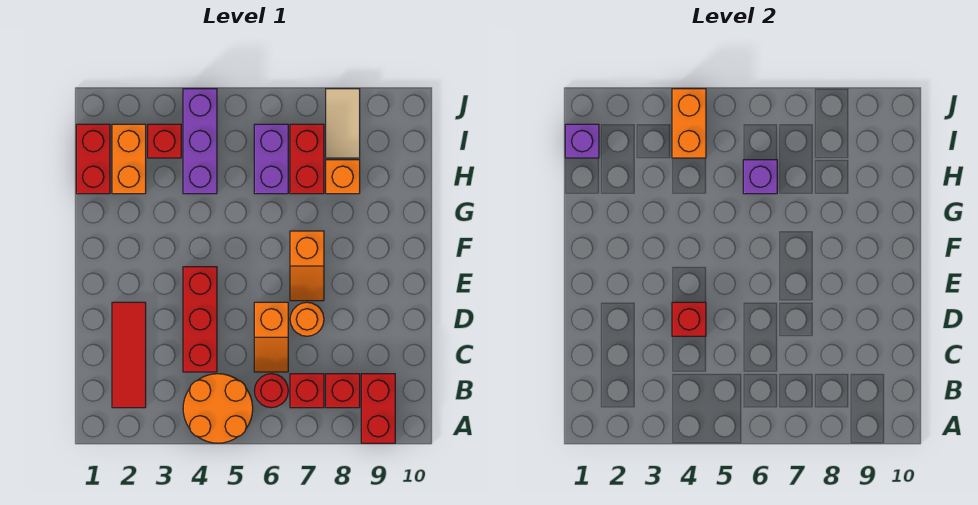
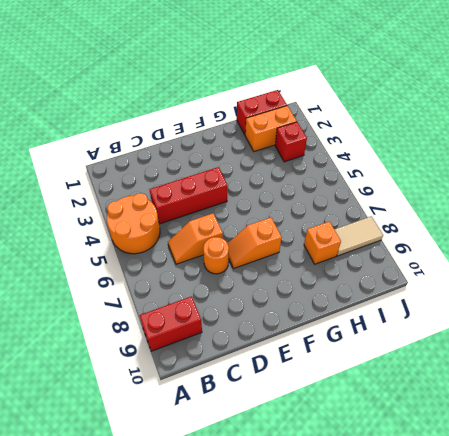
none -> red 1x3 tile [112,302,146,408]
none -> red 1x1 round brick [254,374,288,408]
none -> red 1x1 brick [290,374,324,408]

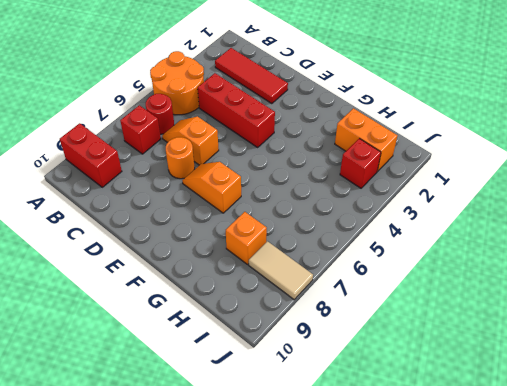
none -> red 1x1 brick [326,374,360,408]
none -> red 1x2 brick [76,124,110,194]
none -> purple 1x3 brick [183,89,217,194]

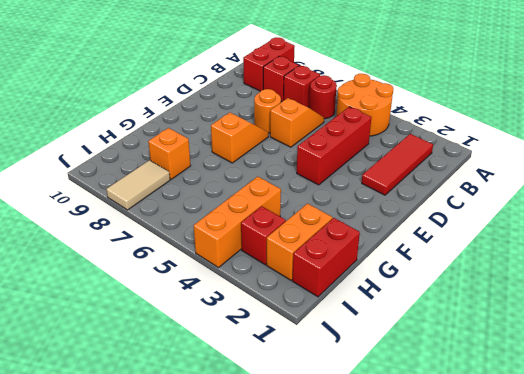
orange 1x3 brick [194,176,281,268] -> purple 1x3 brick [183,89,217,194]
none -> purple 1x2 brick [254,124,288,194]
none -> red 1x2 brick [290,124,324,194]
none -> red 1x1 brick [672,302,706,336]

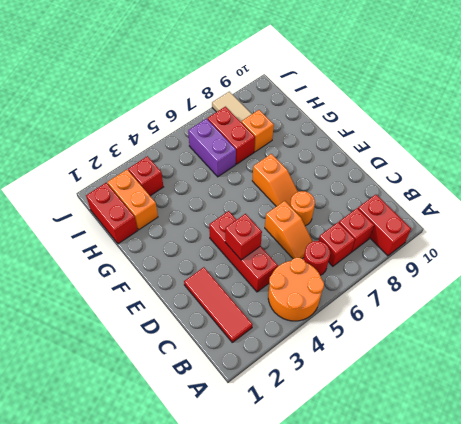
none -> purple 1x3 brick [183,89,217,194]
none -> purple 1x1 brick [743,160,777,194]
none -> purple 1x1 brick [565,124,599,158]

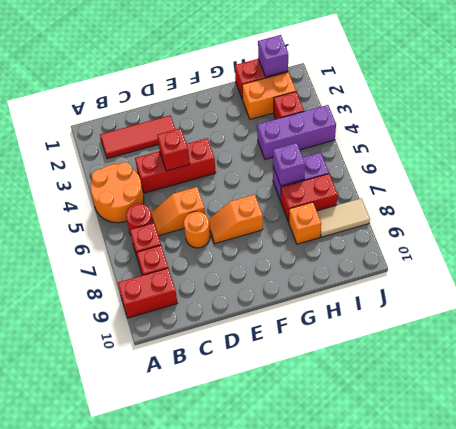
none -> orange 1x2 brick [672,89,706,158]

